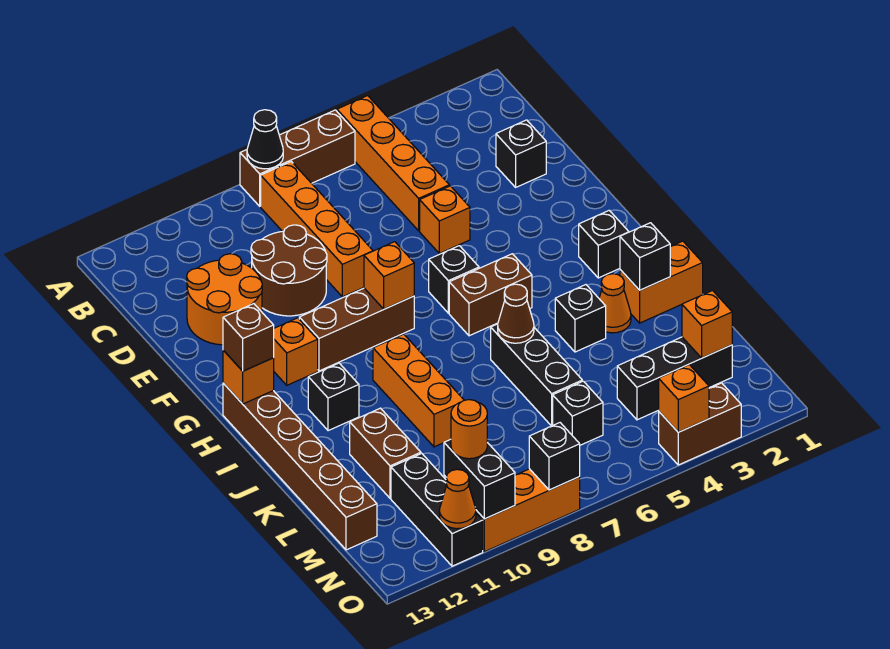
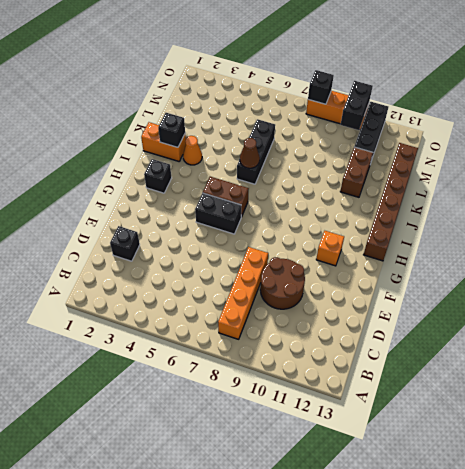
black 1x2 brick [195,193,241,234] -> black 1x1 brick [429,246,479,313]
none -> orange 1x4 brick [337,96,449,231]
none -> brown 1x3 brick [240,110,355,206]
none -> orange 2x2 round brick [187,254,262,345]
none -> orange 1x1 brick [420,186,470,253]

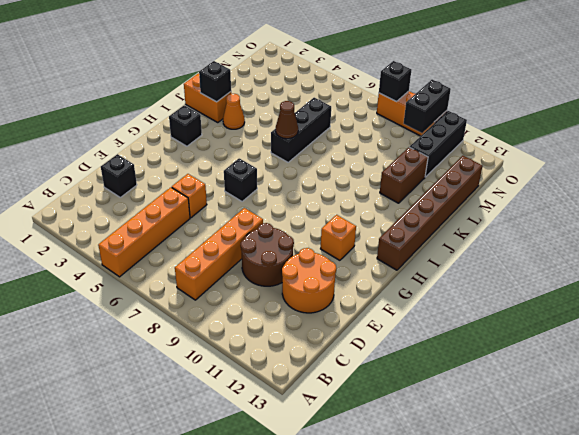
none -> brown 1x3 brick [240,110,355,206]
none -> brown 1x3 brick [299,288,414,371]
none -> brown 1x2 brick [449,254,532,336]
none -> orange 1x3 brick [373,334,464,447]

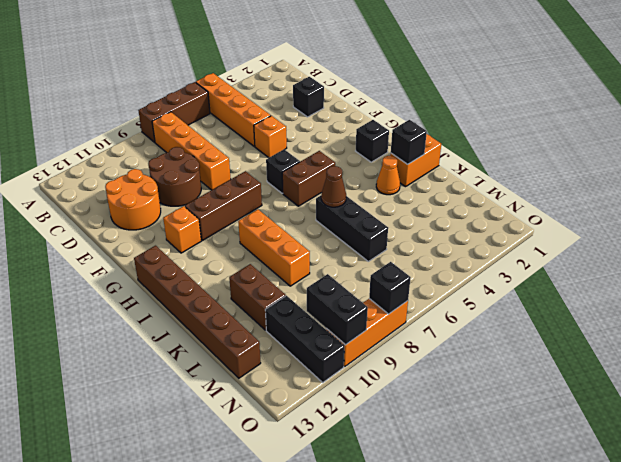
none -> black 1x1 brick [308,363,359,431]
none -> black 1x1 brick [555,285,606,352]
none -> black 1x3 brick [617,337,732,420]
none -> black 1x1 brick [553,381,603,445]

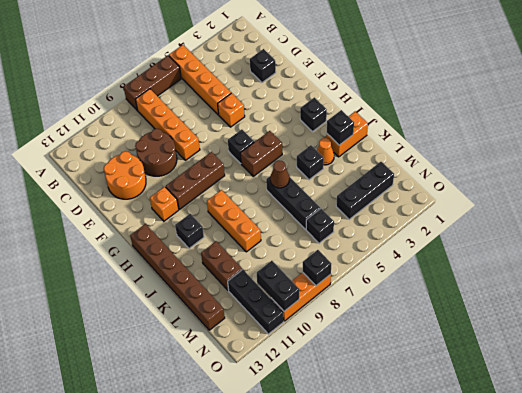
none -> brown 1x2 brick [659,383,741,465]
none -> black 1x1 cone [247,110,283,169]
none -> orange 1x1 brick [364,242,414,309]
none -> orange 1x1 brick [223,350,274,404]

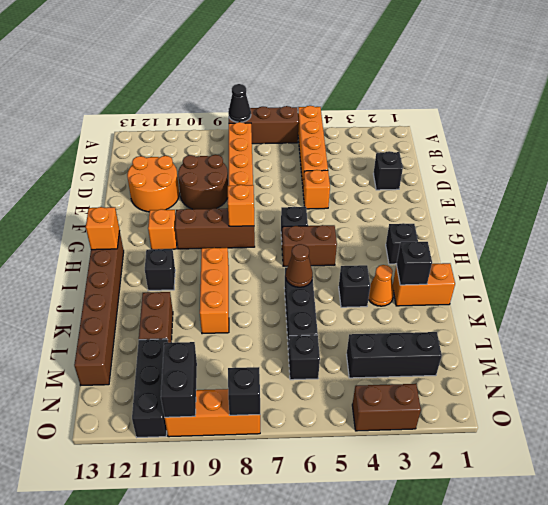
none -> orange 1x1 brick [682,291,732,358]
none -> orange 1x1 brick [659,365,709,432]
none -> orange 1x1 cone [439,469,476,529]
none -> brown 1x1 brick [223,304,274,371]

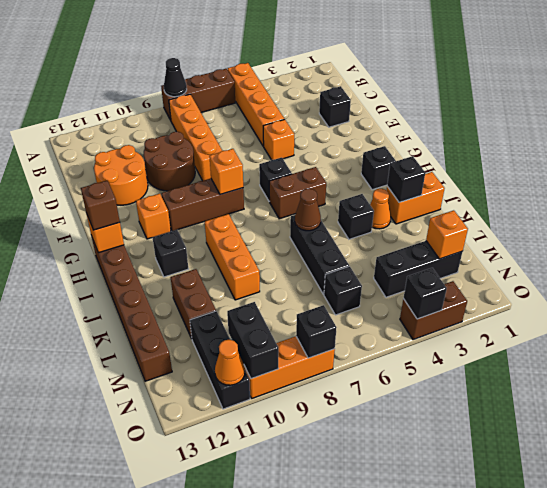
black 1x1 brick [403,268,447,319] -> orange 1x1 brick [659,365,709,432]
none -> orange 1x1 round brick [451,400,487,459]

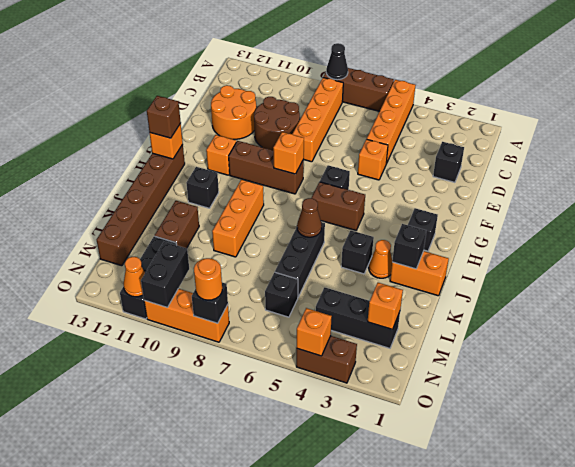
orange 1x1 round brick [194,258,222,300] -> orange 1x1 round brick moved to [451,400,487,459]

